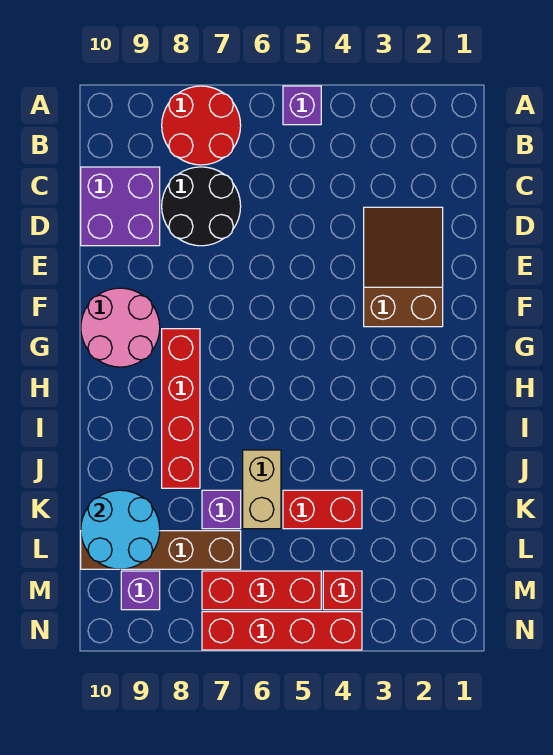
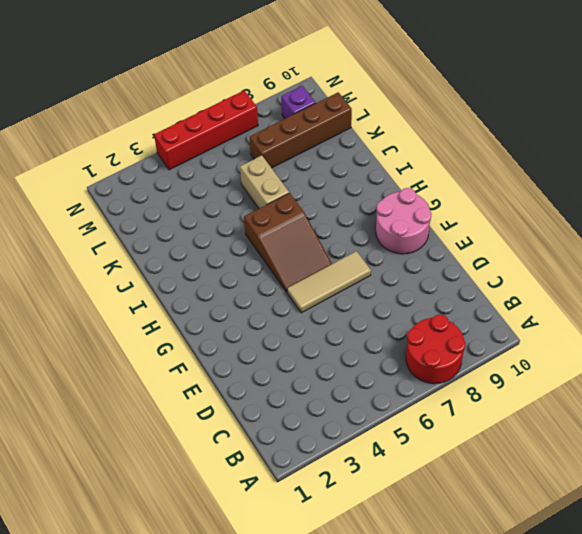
tan 1x3 tile [287,251,371,313] -> none
brown 2x3 slope [244,193,332,292] -> brown 2x3 slope moved to [364,207,443,327]
none -> purple 1x1 brick [283,86,321,125]
none -> black 2x2 round brick [162,167,241,246]
none -> purple 2x2 brick [81,167,160,246]

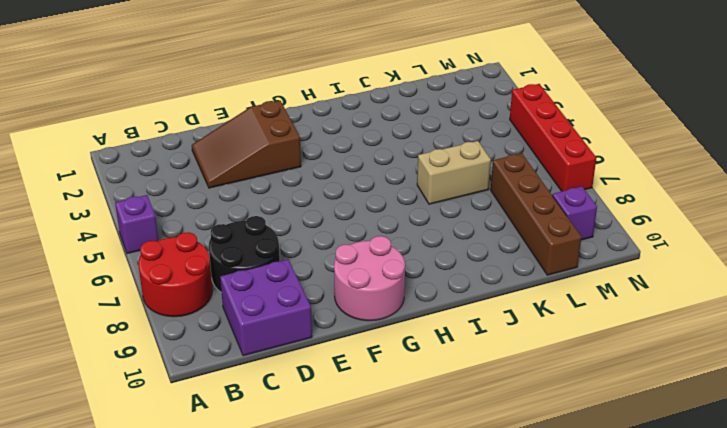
none -> red 1x4 brick [162,329,200,488]
none -> red 1x2 brick [283,490,362,529]
none -> purple 1x1 brick [202,490,241,529]

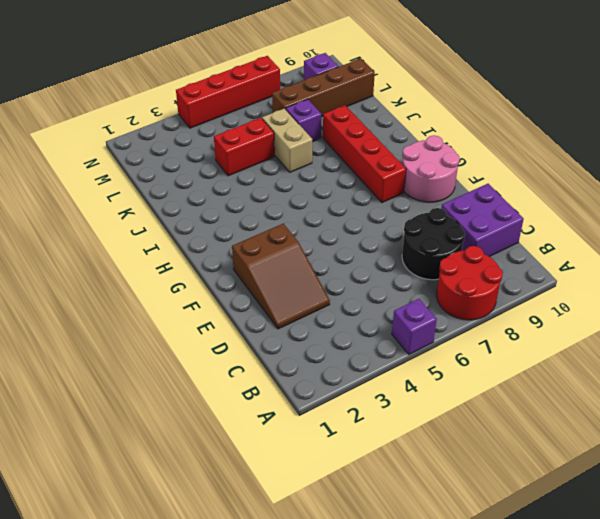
none -> red 1x1 brick [323,571,362,610]
none -> red 1x3 brick [202,571,321,610]
none -> cyan 2x2 round brick [81,490,160,569]

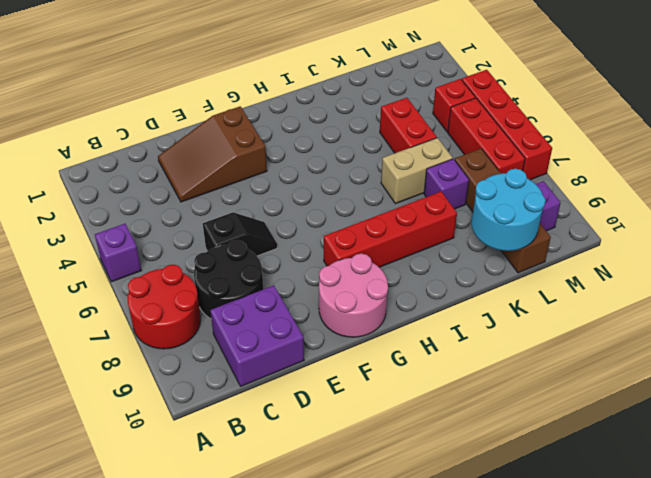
black 1x2 slope [203,212,277,256] -> none

